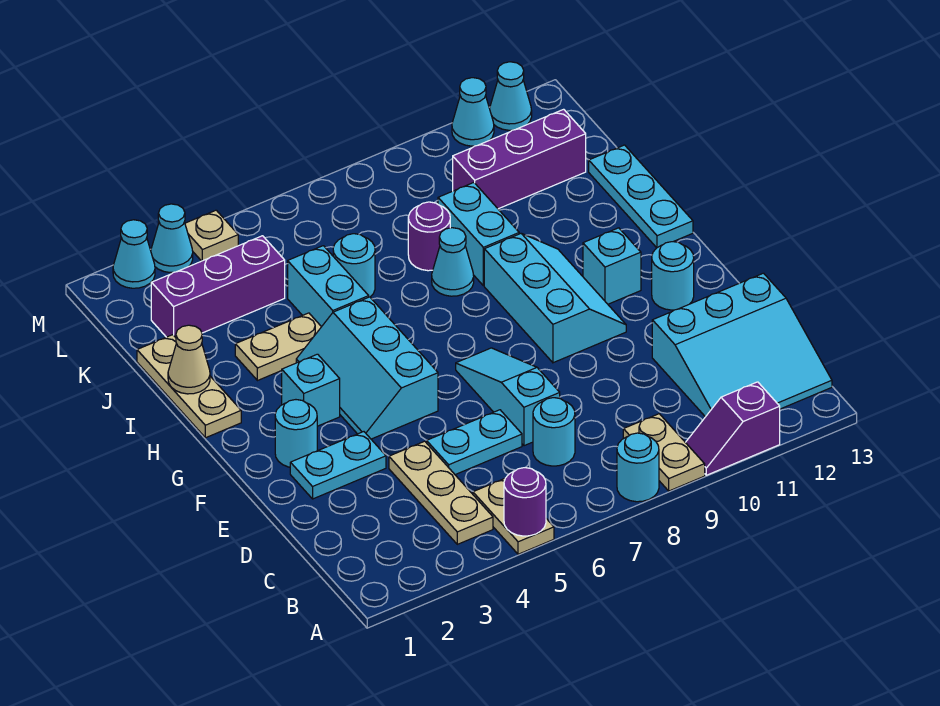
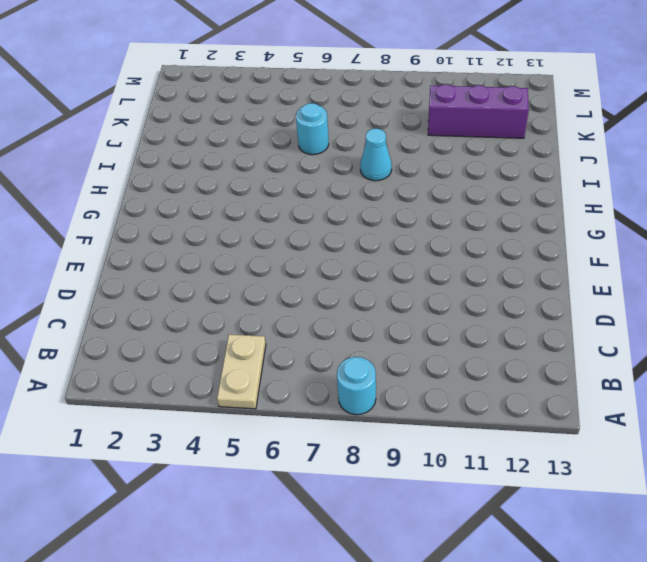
none -> tan 1x2 plate [623,414,705,491]
none -> purple 1x2 slope [685,382,780,475]
none -> tan 1x3 plate [389,441,493,544]
none -> cyan 3x3 slope [652,273,832,417]

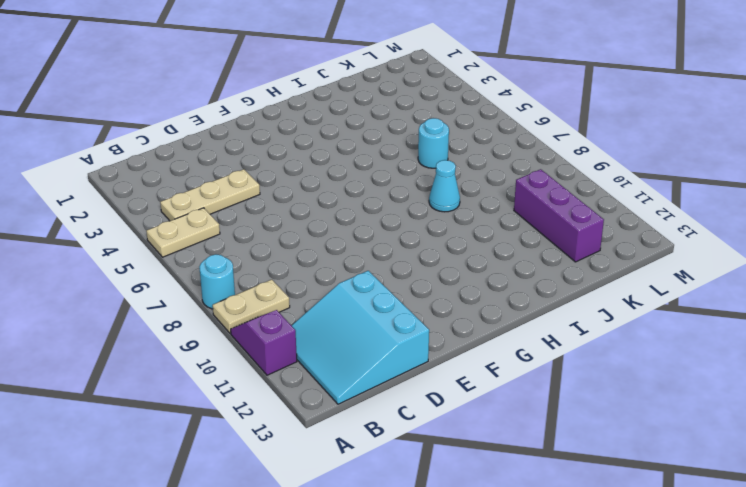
none -> cyan 1x1 round brick [533,398,575,466]
none -> cyan 1x2 plate [427,410,522,475]
none -> cyan 1x3 slope [456,348,560,446]
none -> cyan 1x2 plate [290,432,386,499]

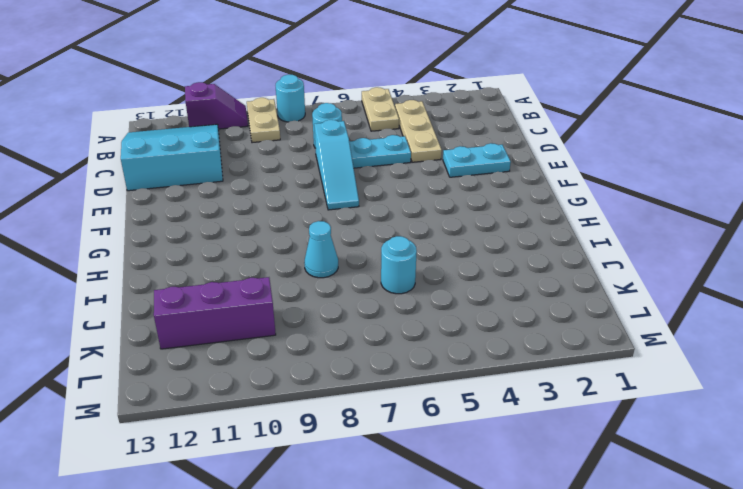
none -> cyan 1x1 round brick [275,400,317,467]
none -> cyan 2x3 slope [296,297,438,439]
none -> cyan 2x3 slope [484,234,626,363]
none -> cyan 1x1 round brick [652,242,694,310]

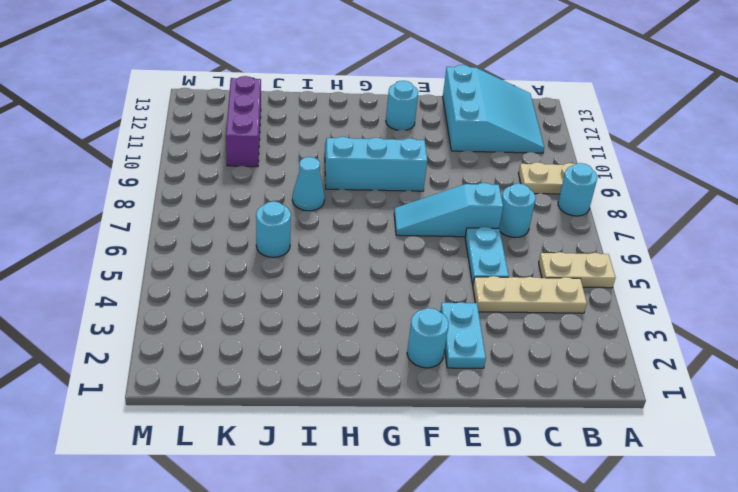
none -> purple 1x2 slope [685,382,780,475]
none -> cyan 2x3 slope [296,297,438,439]
none -> cyan 1x1 brick [282,354,340,426]
none -> cyan 1x1 brick [583,228,641,304]

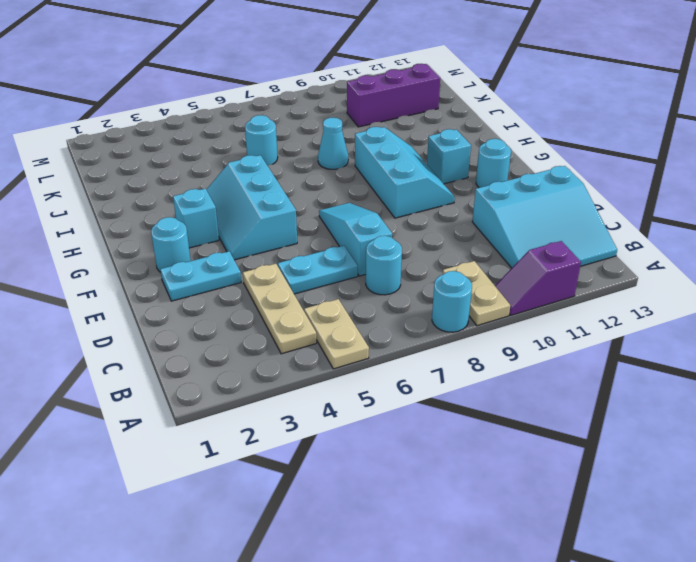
none -> tan 1x3 plate [137,335,241,438]
none -> cyan 1x3 plate [589,145,693,248]
none -> tan 1x2 plate [235,313,321,381]
none -> cyan 1x2 brick [288,246,369,327]

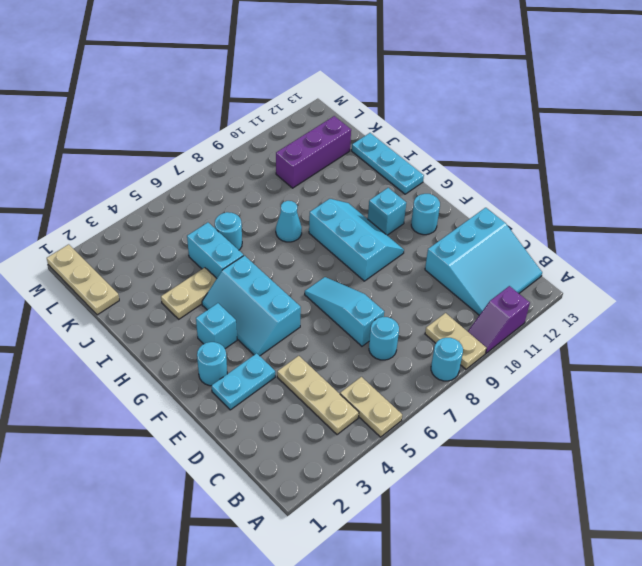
tan 1x3 plate [47,244,119,315] -> tan 1x3 plate moved to [137,335,241,438]
none -> cyan 1x2 plate [427,410,522,475]
none -> cyan 1x2 brick [438,183,519,286]
none -> purple 1x1 round brick [408,202,450,271]
none -> purple 1x3 brick [151,236,285,338]

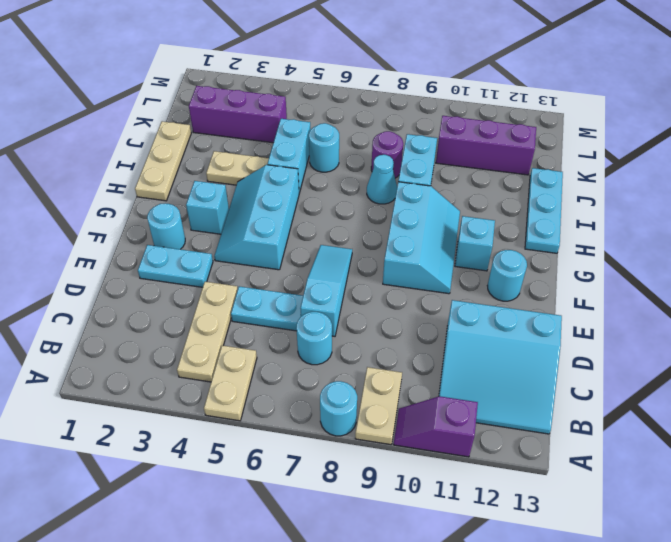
none -> cyan 1x1 cone [113,220,155,288]
none -> cyan 1x1 cone [151,204,193,273]
none -> tan 1x1 plate [185,210,238,261]
none -> cyan 1x1 cone [452,78,494,146]

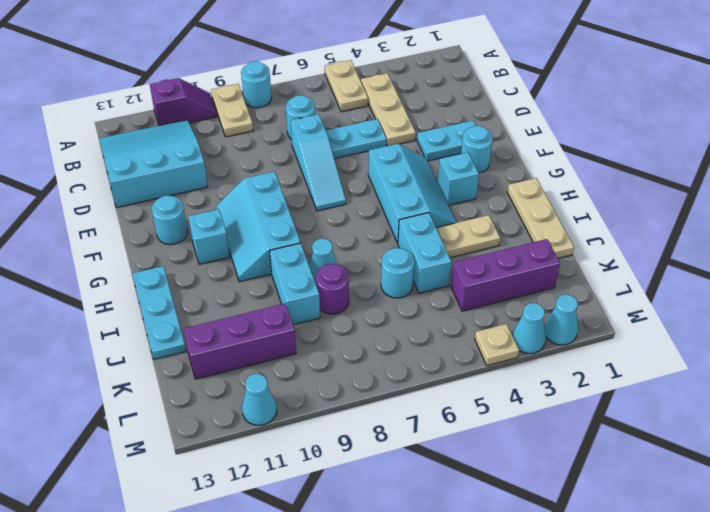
none -> cyan 1x1 cone [490,62,532,130]
none -> purple 1x1 round brick [504,468,546,536]
none -> tan 1x1 cone [168,325,210,394]

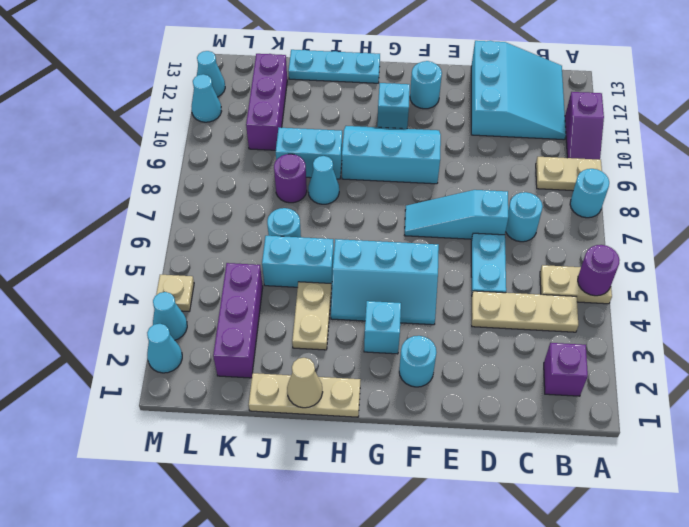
purple 1x1 brick [544,343,588,396] -> none
none -> cyan 1x2 plate [290,432,386,499]

